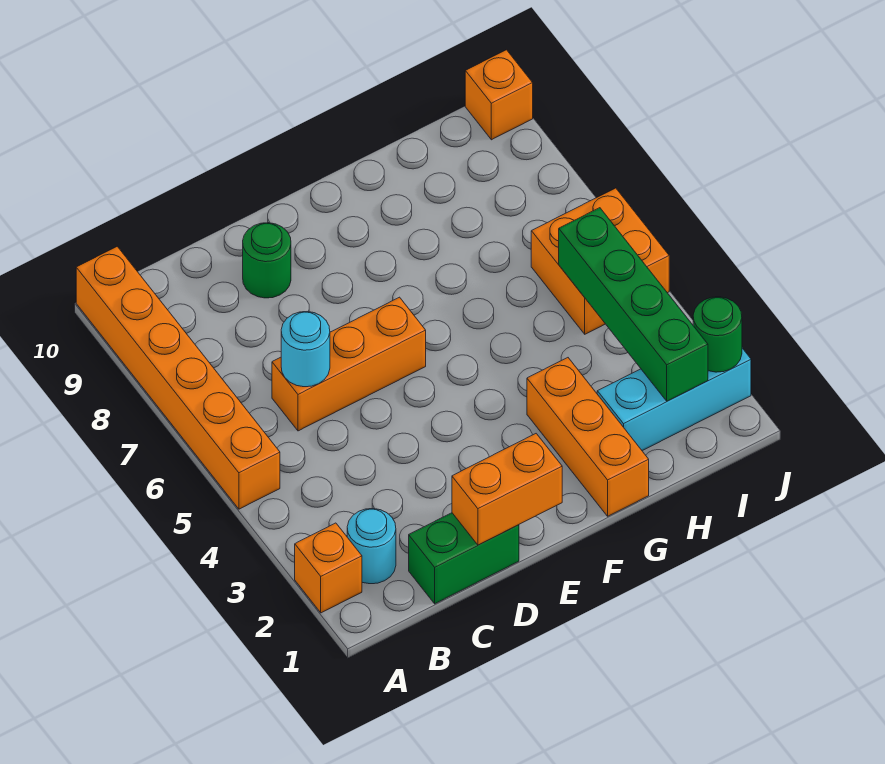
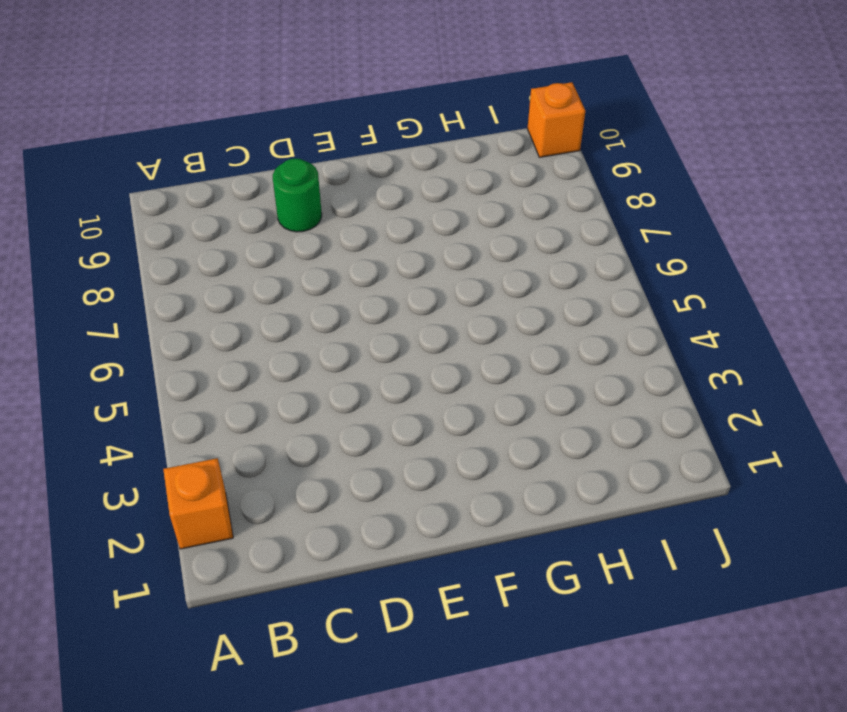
none -> orange 1x6 brick [76,247,280,509]
none -> cyan 1x1 round brick [347,509,396,584]
none -> green 1x2 brick [409,513,519,604]

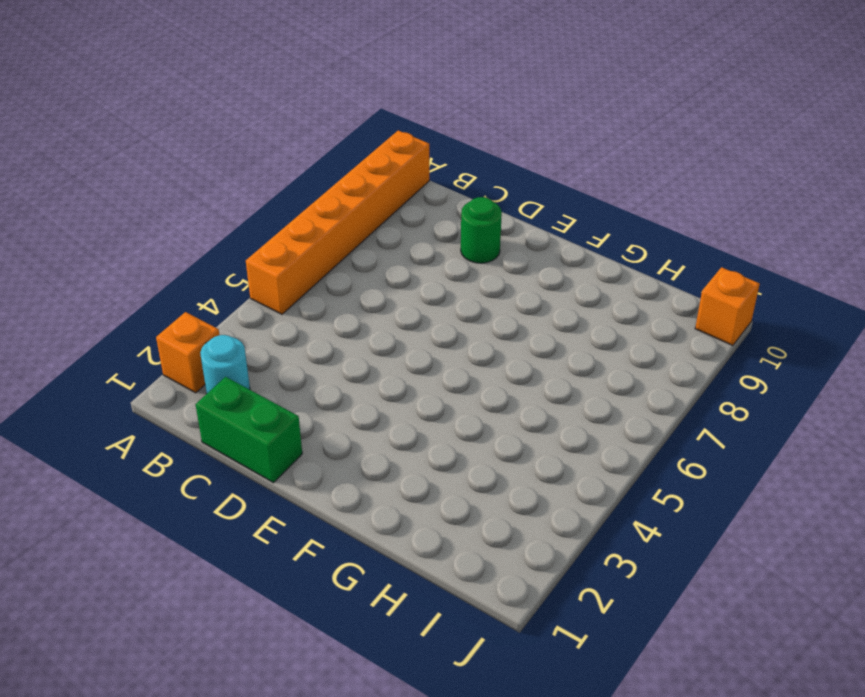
none -> orange 1x3 brick [272,297,426,431]
none -> orange 1x3 brick [527,358,649,516]
none -> cyan 1x3 brick [597,348,751,451]

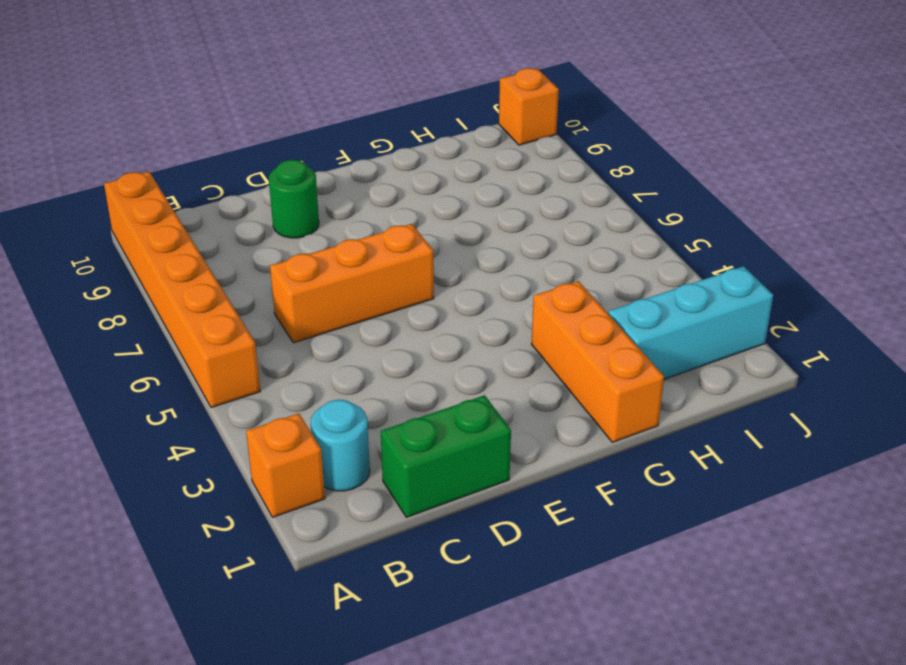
none -> orange 2x2 brick [531,188,669,334]
none -> cyan 1x1 round brick [281,312,330,387]
none -> orange 1x2 brick [452,434,562,545]

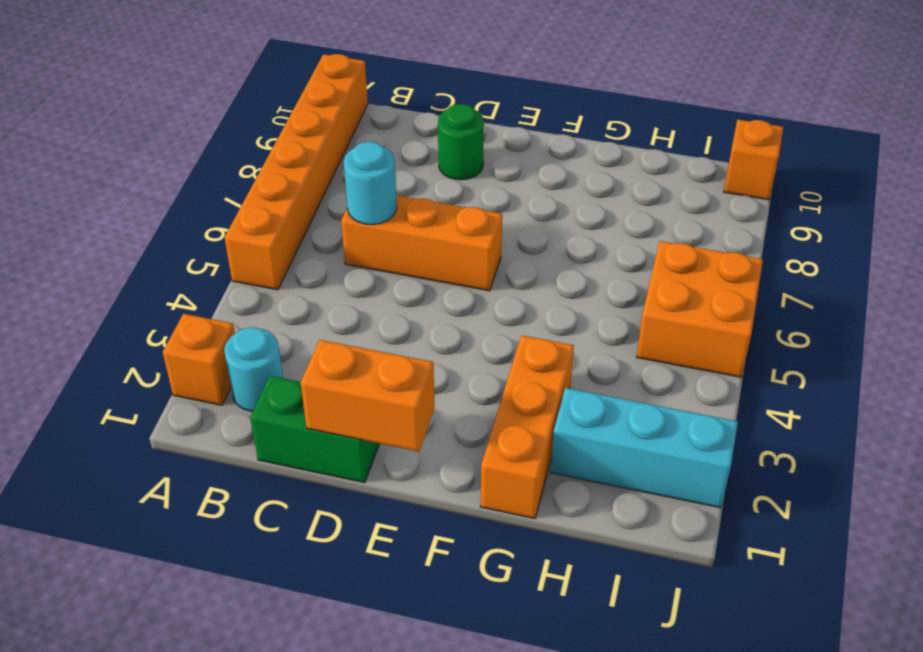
none -> green 1x4 brick [559,208,708,401]
none -> green 1x1 round brick [693,297,742,372]

